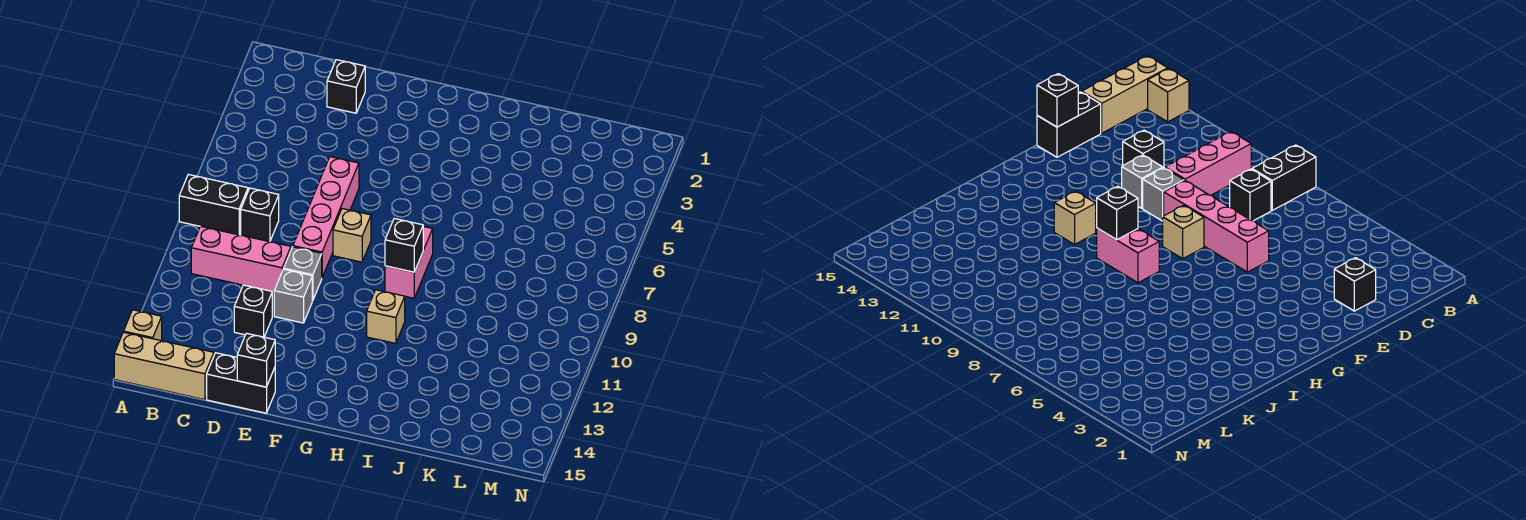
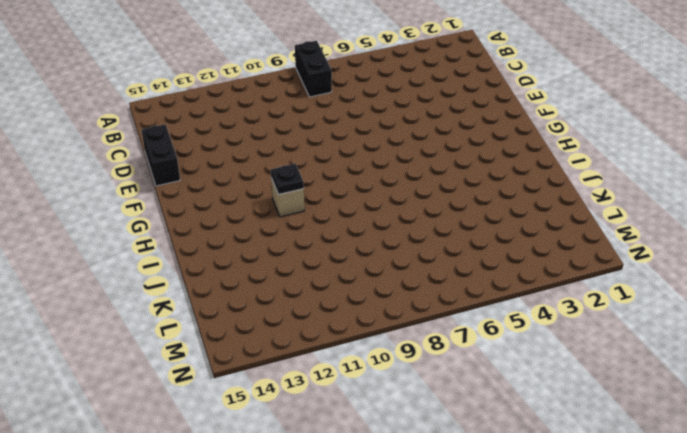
black 1x1 plate [271,164,304,195] -> none
none -> tan 1x1 brick [124,310,162,341]
none -> tan 1x3 brick [114,332,214,400]
none -> pink 1x3 brick [191,226,291,292]

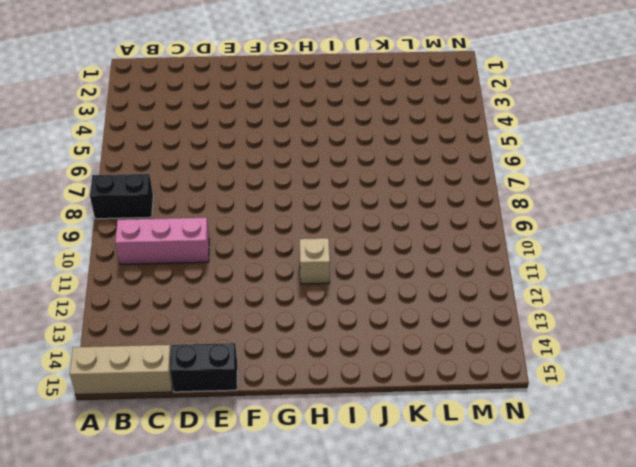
none -> tan 1x1 brick [124,310,162,341]
none -> black 1x1 brick [241,188,279,242]
none -> black 1x1 brick [327,60,365,113]

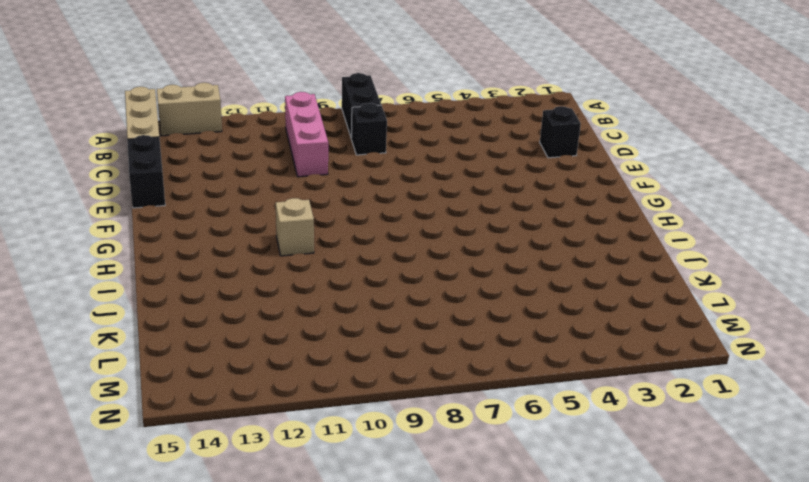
tan 1x2 brick [157,83,222,136] -> tan 1x1 brick [124,310,162,341]
none -> black 1x1 brick [234,285,272,337]
none -> pink 1x4 brick [293,157,359,277]
none -> grey 1x1 brick [284,247,322,300]

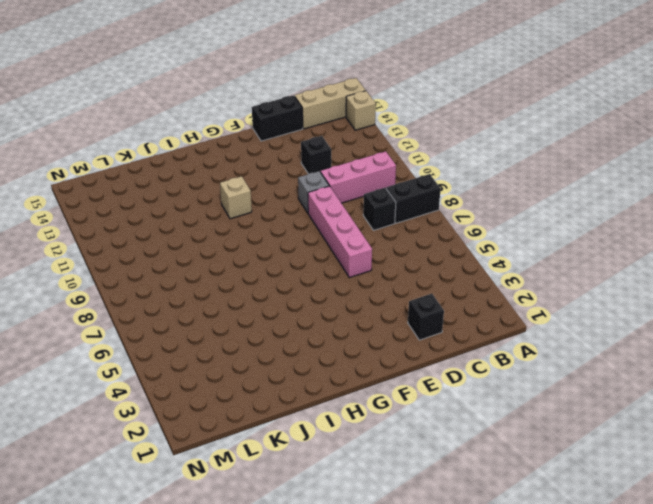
none -> grey 1x1 brick [274,269,312,323]
none -> tan 1x1 brick [333,209,371,262]
none -> pink 1x2 brick [385,227,433,298]

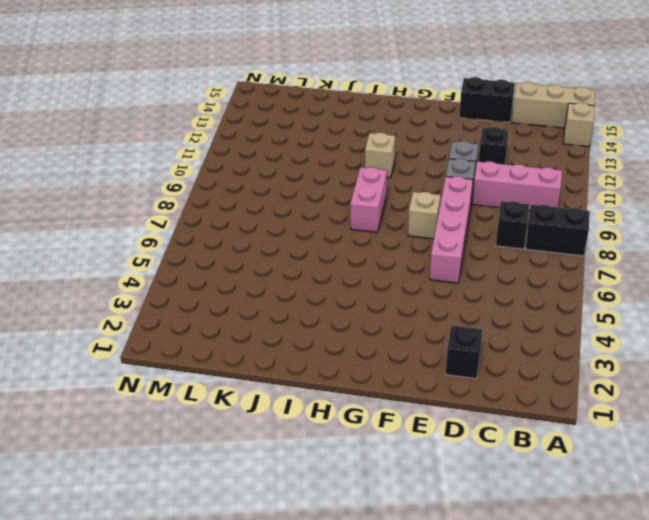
none -> black 1x1 brick [237,333,275,387]
none -> black 1x1 brick [385,219,423,272]

